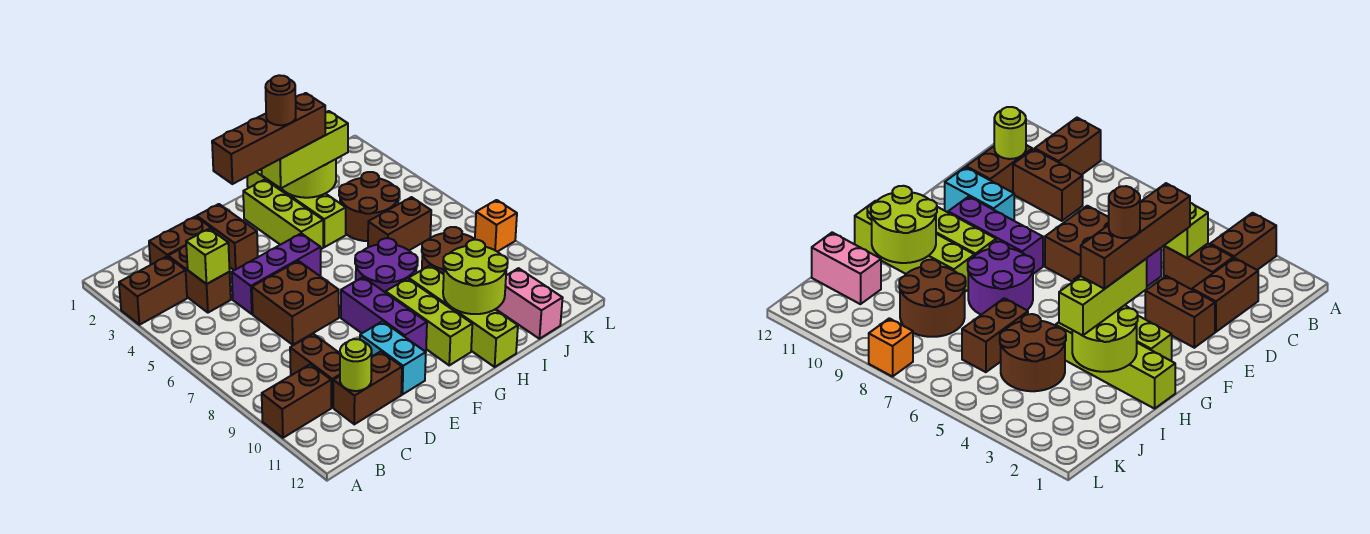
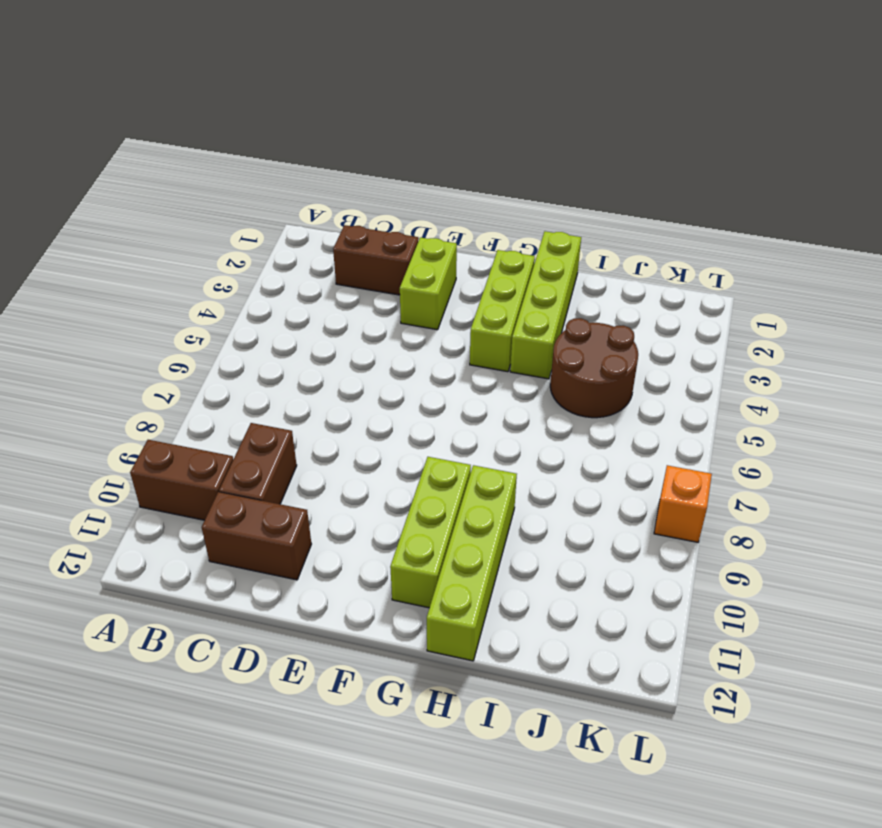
lime 1x2 brick [400,237,457,330] -> brown 1x2 brick [197,204,258,270]
none -> brown 1x2 brick [119,256,187,325]
none -> brown 1x2 brick [168,246,231,313]
none -> purple 1x3 brick [232,233,321,314]

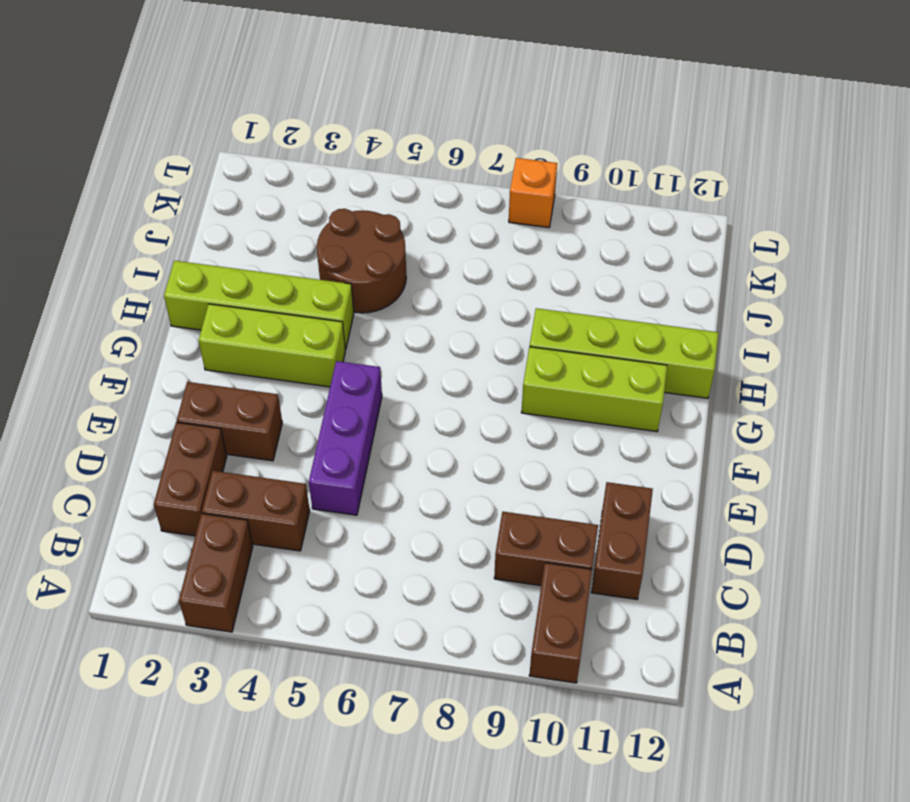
none -> brown 2x2 brick [252,261,339,345]
none -> cyan 1x2 brick [360,321,426,394]
none -> purple 1x3 brick [341,277,427,351]

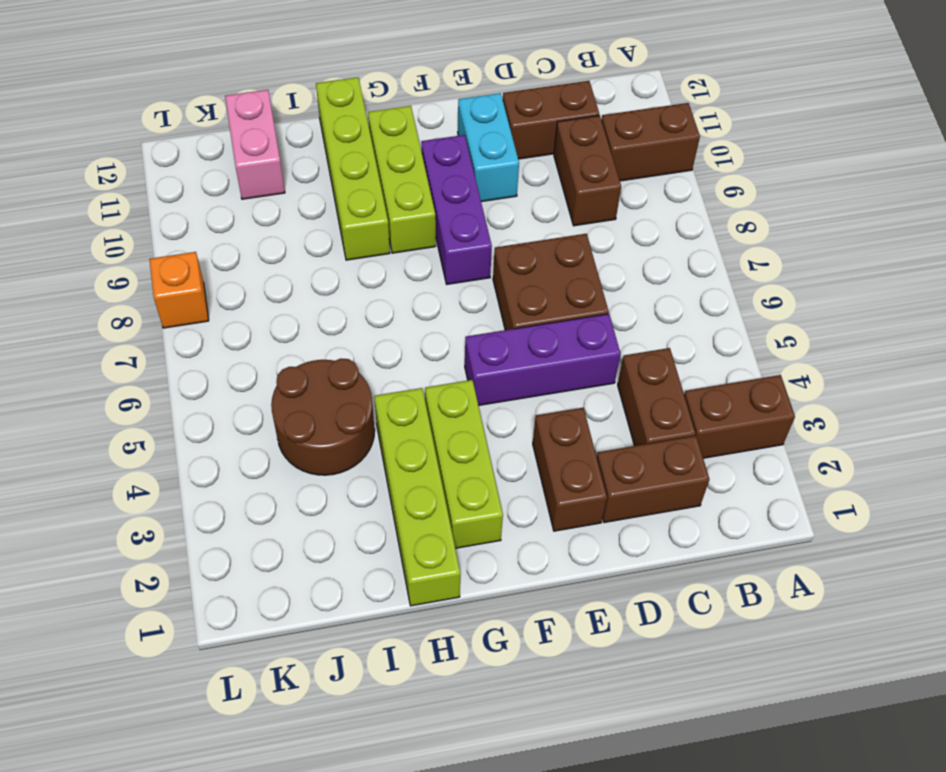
none -> purple 2x2 round brick [355,238,417,293]
none -> brown 1x2 brick [368,197,431,250]
none -> brown 2x2 round brick [422,227,475,274]

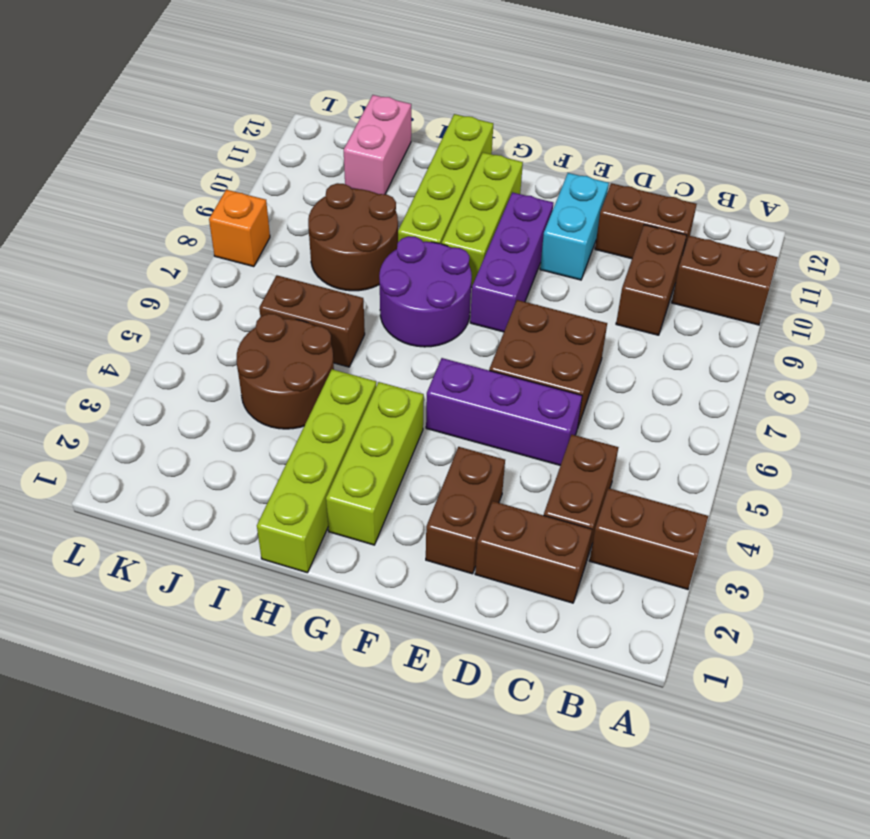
none -> lime 1x1 brick [186,229,230,284]
none -> lime 1x1 round brick [340,339,372,391]
none -> lime 2x2 round brick [281,159,336,198]

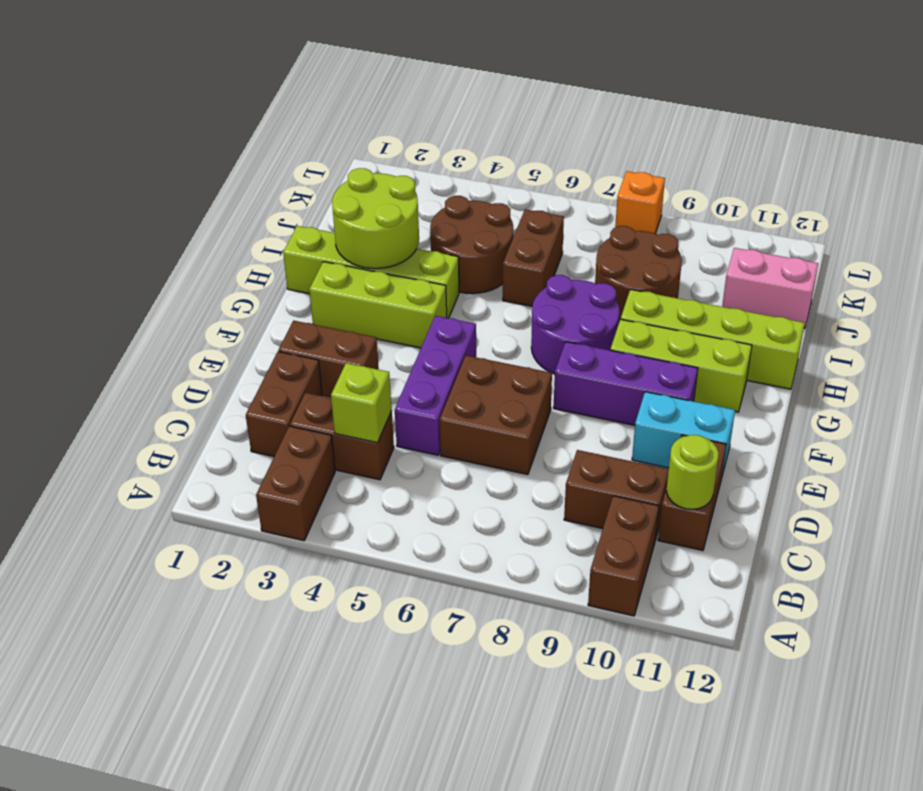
none -> lime 2x2 round brick [443,240,508,314]
none -> lime 1x3 brick [262,111,348,188]
none -> brown 1x4 brick [212,93,325,184]

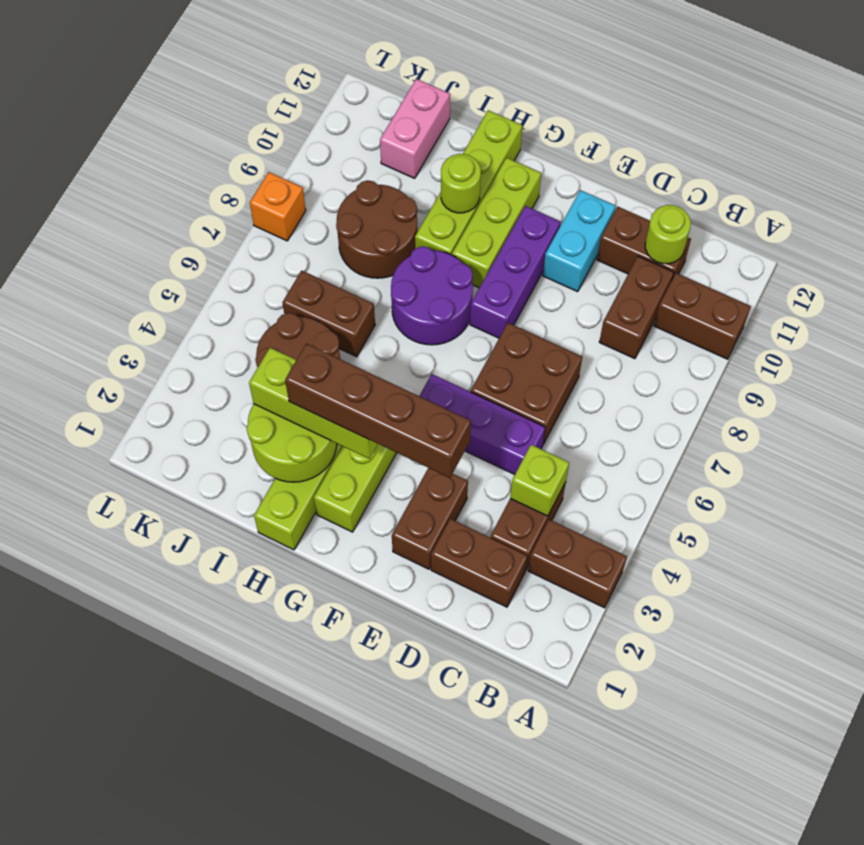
lime 1x1 round brick [441,154,481,213] -> lime 2x2 round brick [443,240,508,314]
none -> brown 1x1 round brick [265,75,296,125]

